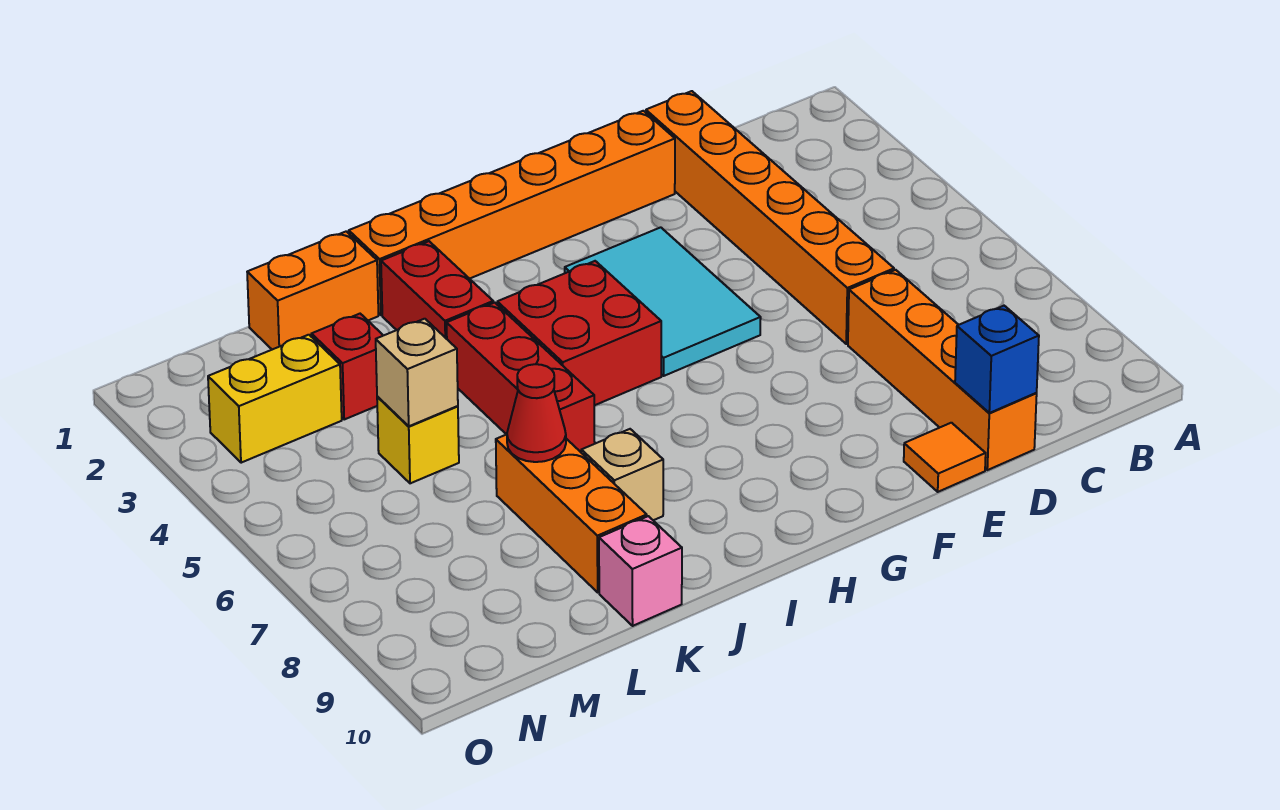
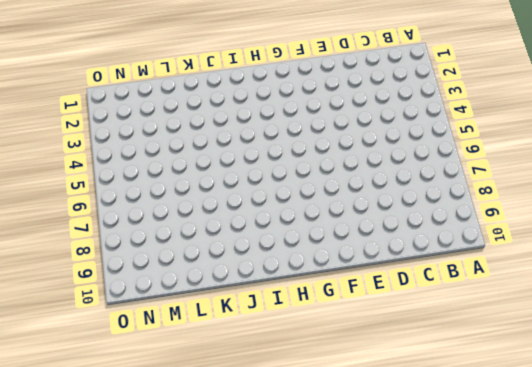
none -> orange 1x6 brick [646,91,894,344]
none -> orange 1x4 brick [848,270,1037,470]
none -> orange 1x6 brick [349,111,675,315]

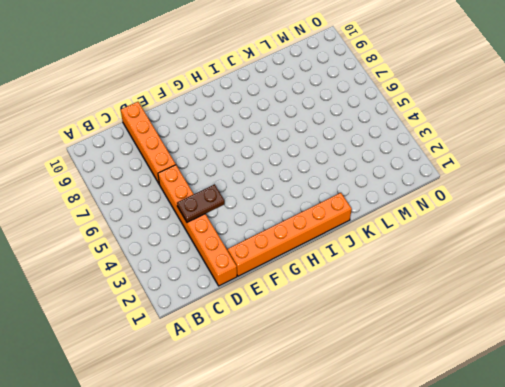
brown 1x2 plate [177,184,225,222] -> none
none -> orange 1x1 tile [904,423,986,492]
none -> cyan 2x3 tile [565,227,761,376]
none -> red 2x2 brick [497,261,661,405]

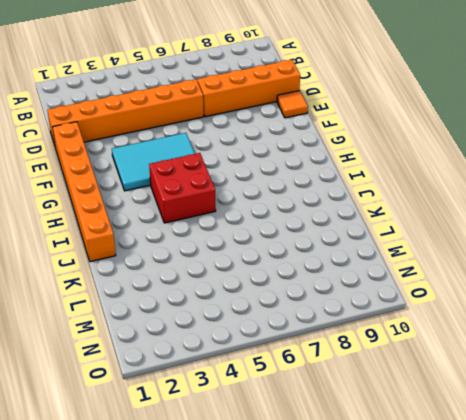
none -> red 1x2 brick [381,241,493,339]
none -> red 1x3 brick [447,303,595,452]
none -> tan 1x1 brick [581,429,663,520]

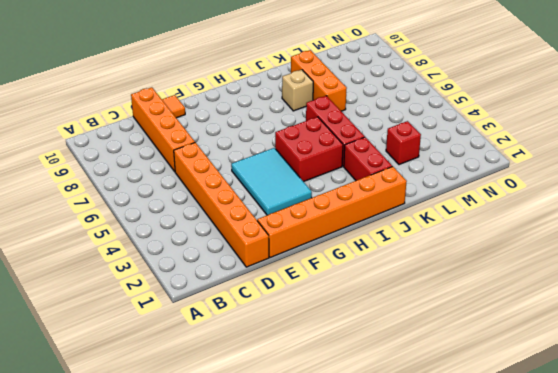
none -> orange 1x2 brick [247,231,378,350]
none -> pink 1x1 brick [599,516,682,626]
none -> yellow 1x1 brick [377,396,459,483]

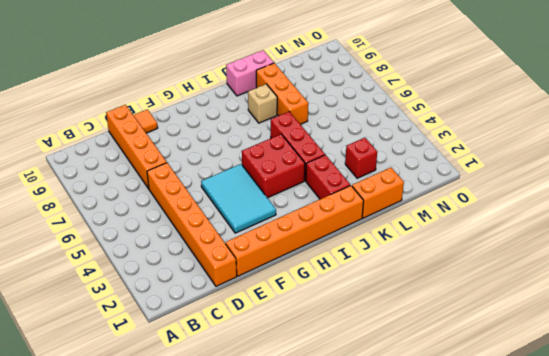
pink 1x2 brick [226,50,274,96] -> pink 1x1 brick [599,516,682,626]
none -> yellow 1x1 brick [377,396,459,483]
none -> yellow 1x2 brick [208,335,342,463]
none -> blue 1x1 brick [955,306,1039,413]

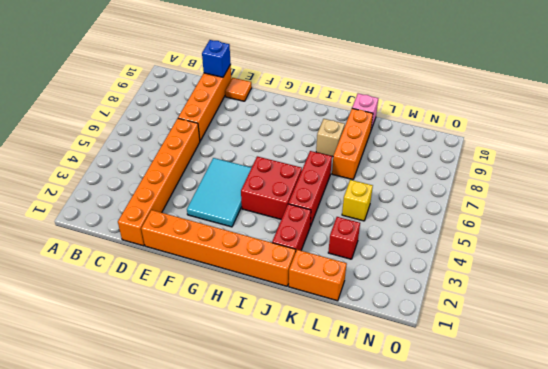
none -> yellow 1x2 brick [208,335,342,463]
none -> red 1x1 cone [507,364,566,462]
none -> tan 1x1 brick [376,319,458,426]

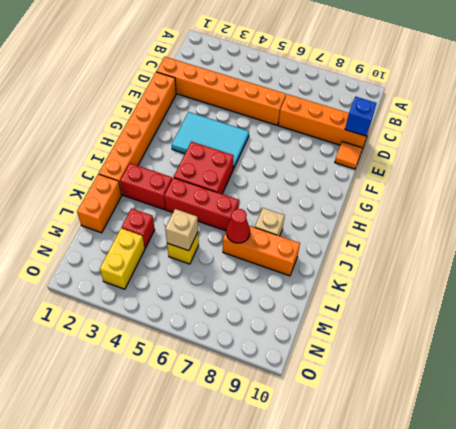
none -> pink 1x1 brick [599,516,682,626]

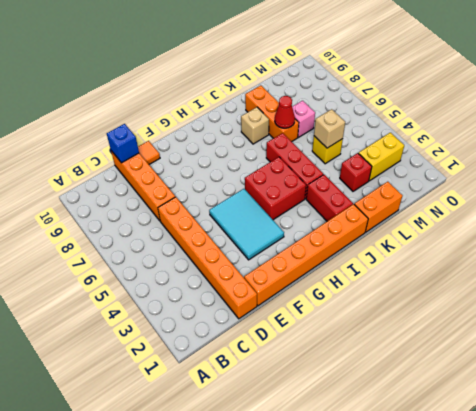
pink 1x1 brick [292,101,315,137] -> pink 1x1 brick moved to [599,516,682,626]

